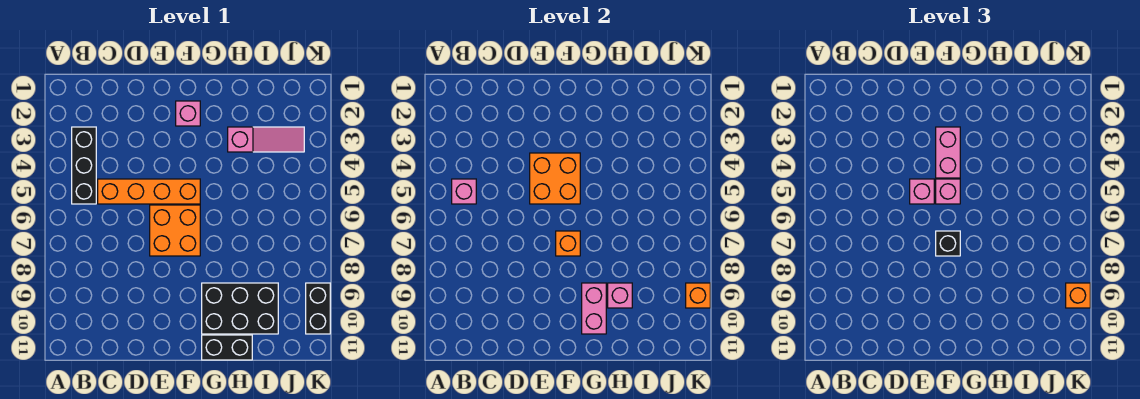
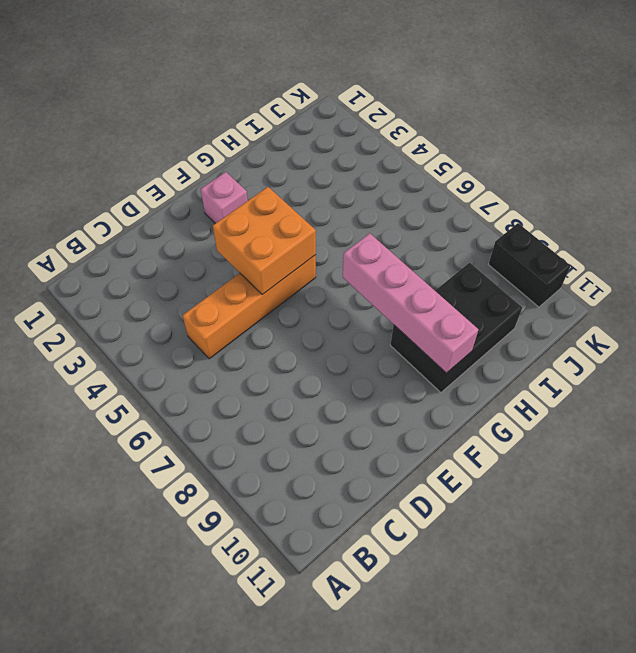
pink 1x4 brick [343,233,479,373] -> pink 1x2 brick [582,283,606,334]
none -> black 1x3 brick [72,127,96,204]
none -> orange 2x2 brick [150,205,200,256]
none -> black 1x2 brick [202,335,252,360]

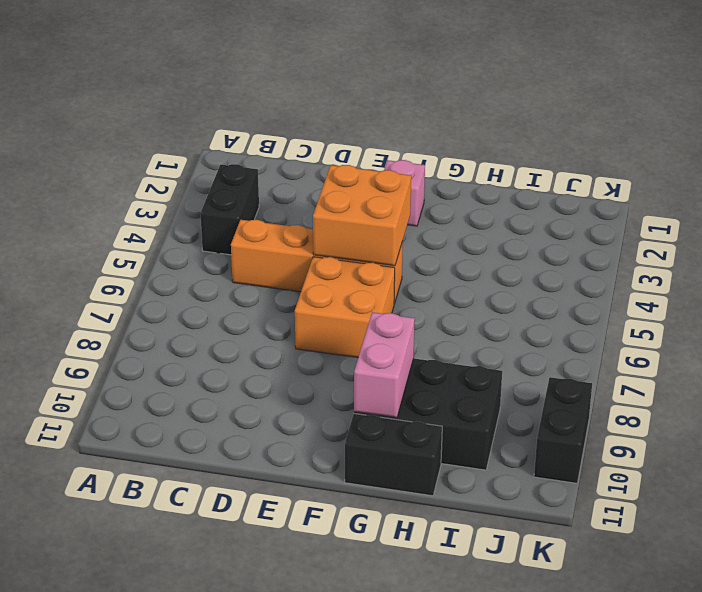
black 1x2 brick [200,164,259,255] -> black 1x3 brick [72,127,96,204]
none -> pink 1x3 slope [228,127,304,152]
none -> pink 1x1 brick [452,179,476,204]
none -> orange 1x1 brick [556,231,580,256]

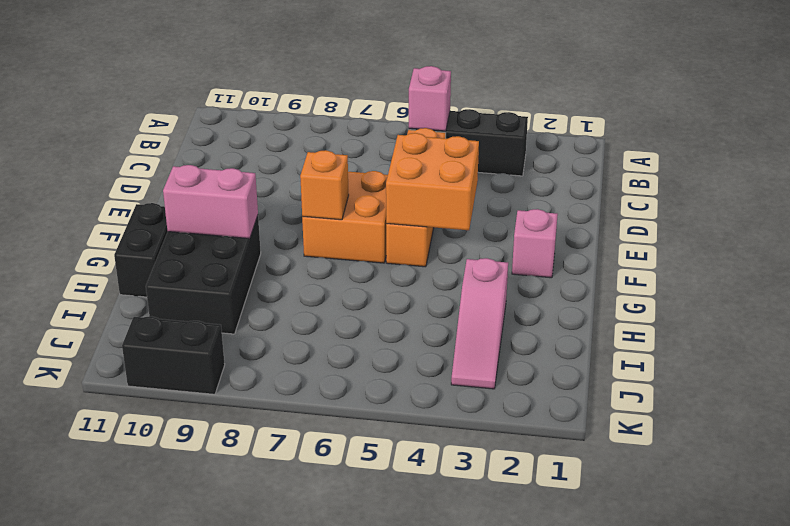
none -> pink 1x1 brick [608,283,632,308]
none -> orange 1x1 brick [686,283,710,308]
none -> pink 1x1 brick [910,179,934,204]

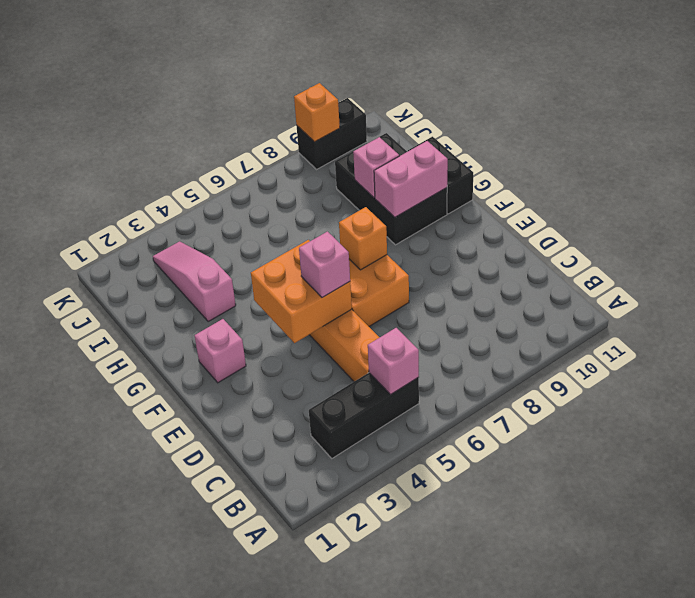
none -> pink 1x2 brick [936,127,960,178]
none -> pink 1x1 brick [936,179,960,204]
none -> black 1x1 brick [936,231,960,256]

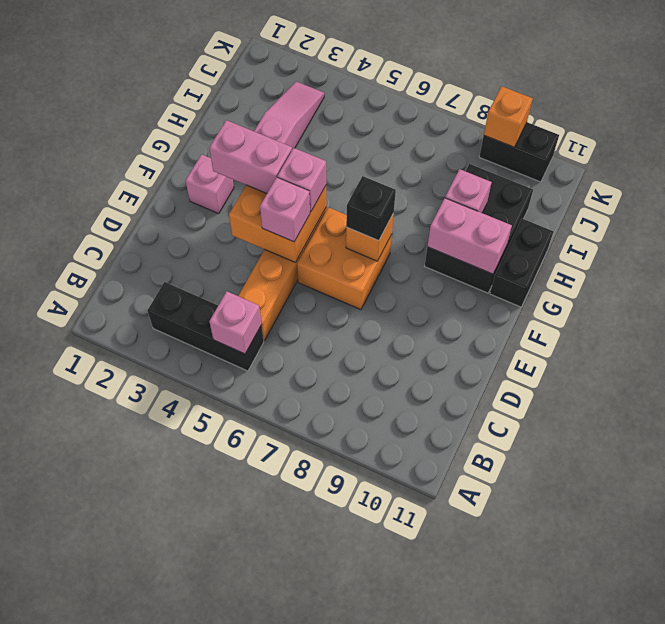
none -> orange 1x1 brick [1066,283,1090,308]

